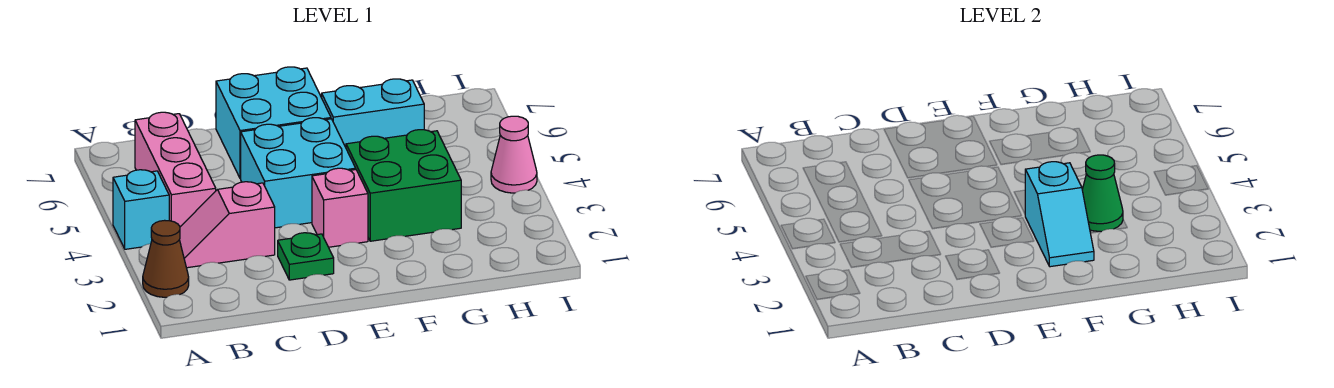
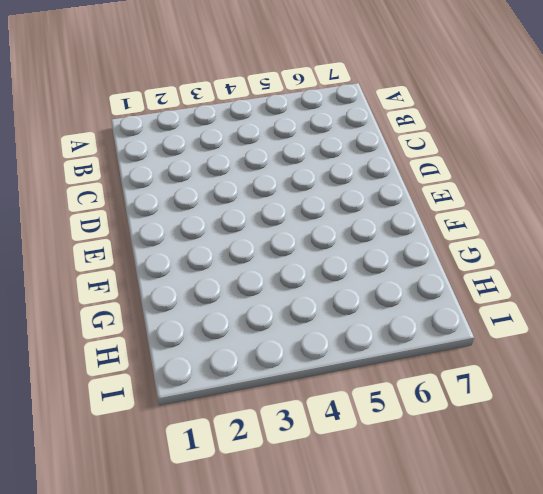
none -> brown 1x1 cone [143,220,189,297]
none -> cyan 1x1 brick [113,170,169,249]
none -> pink 1x2 slope [179,182,275,268]

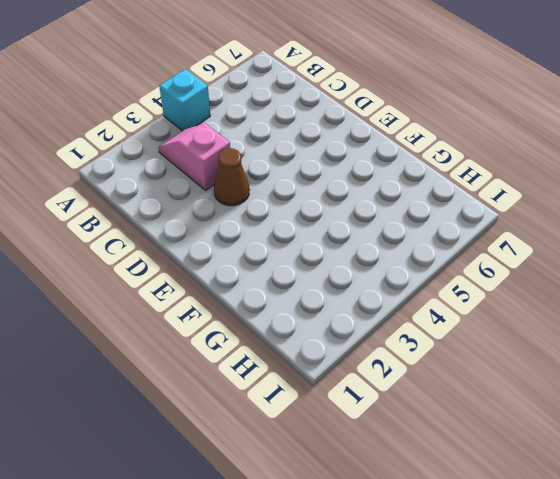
brown 1x1 cone [214,148,249,206] -> brown 1x1 cone moved to [143,220,189,297]
none -> pink 1x3 brick [135,112,216,227]
none -> green 1x1 plate [278,233,334,280]
none -> cyan 2x2 brick [241,118,356,228]

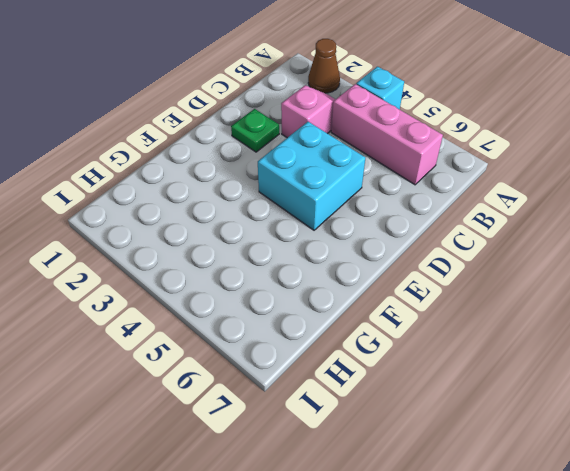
none -> cyan 2x2 brick [216,67,331,179]
none -> pink 1x1 brick [312,168,368,247]
none -> green 2x2 brick [346,130,461,241]

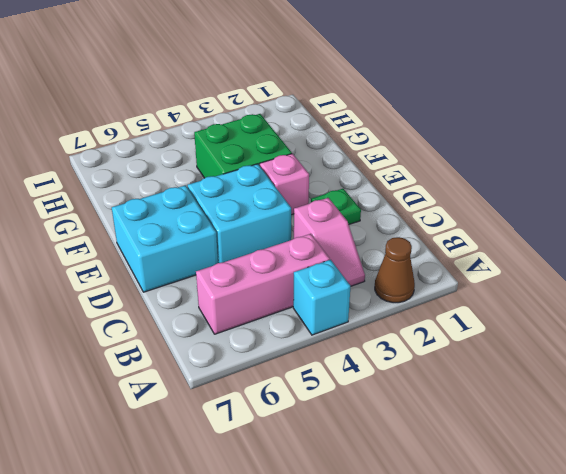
none -> cyan 1x2 brick [322,79,424,147]
none -> pink 1x1 cone [491,116,537,193]
none -> cyan 1x2 slope [1025,162,1094,267]

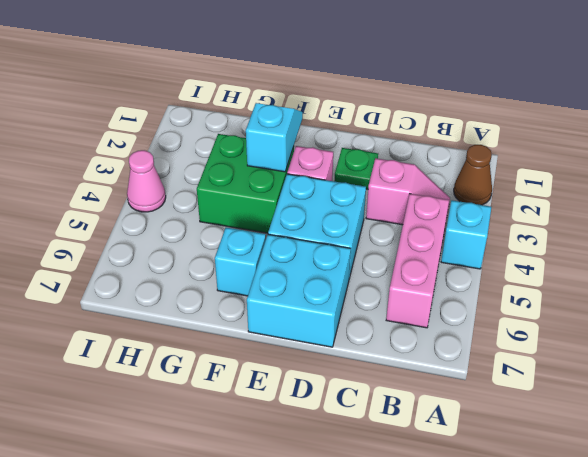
cyan 1x1 brick [215,227,266,296] -> cyan 1x2 brick [322,79,424,147]
none -> green 1x1 cone [1082,155,1123,232]

